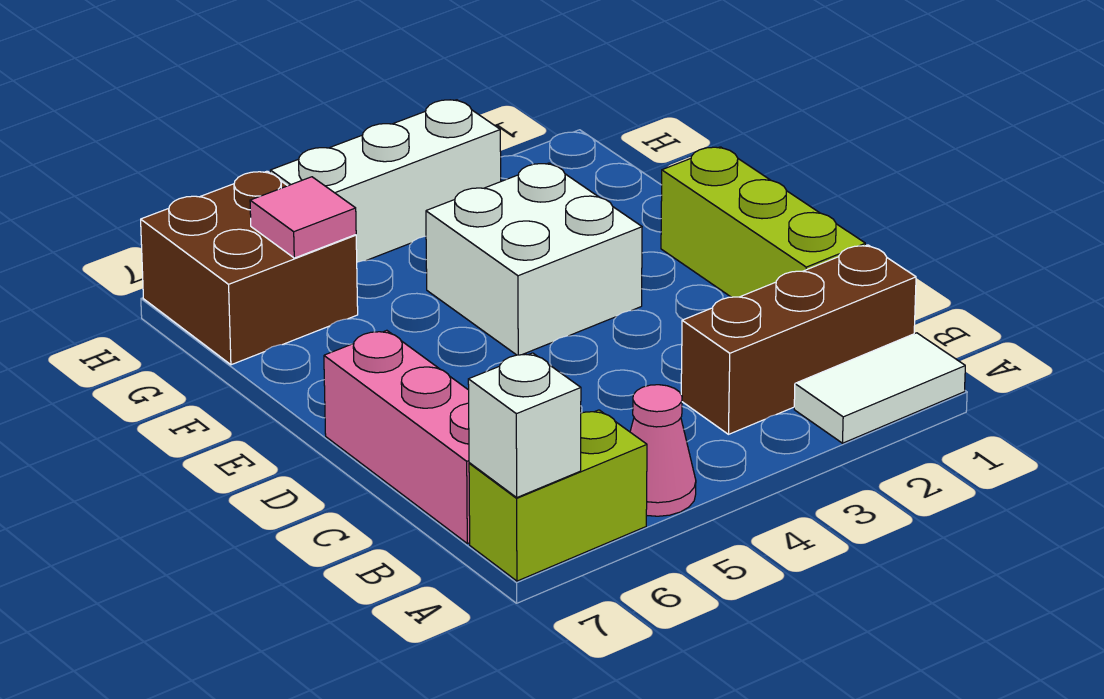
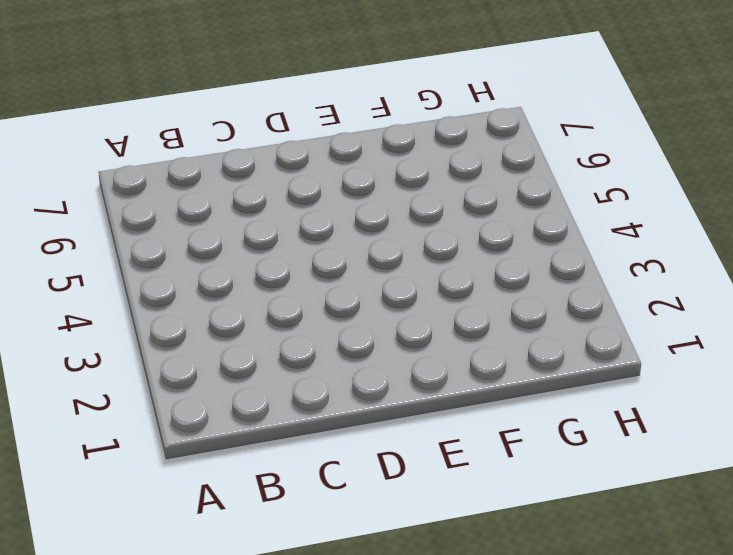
none -> white 1x2 tile [794,333,965,443]
none -> pink 1x1 cone [630,385,696,516]

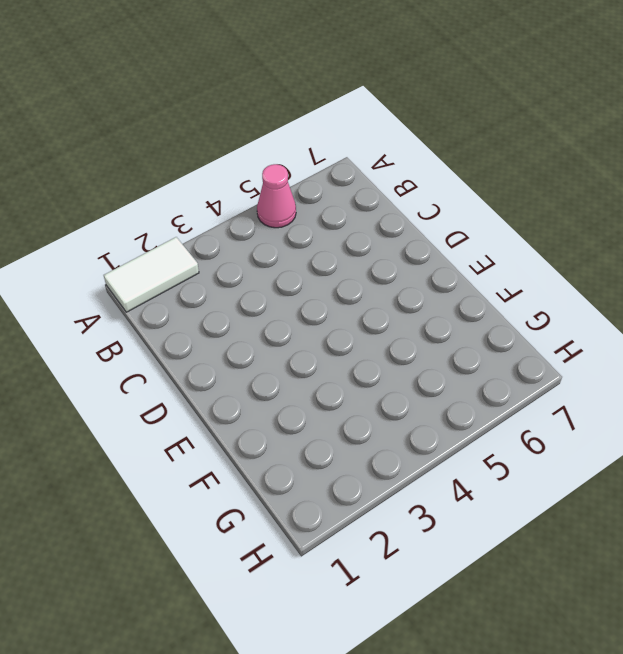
none -> lime 1x2 brick [469,410,647,581]
none -> brown 1x3 brick [681,245,916,434]

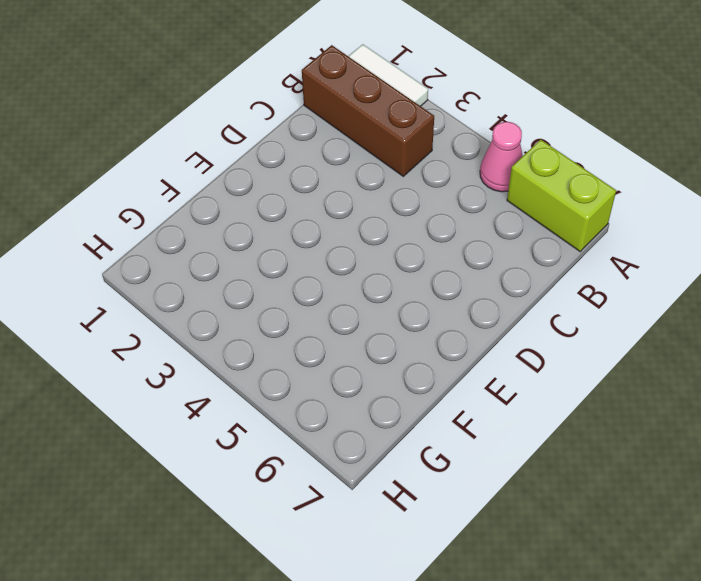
none -> pink 1x3 brick [324,330,470,544]
none -> lime 1x3 brick [661,147,865,297]

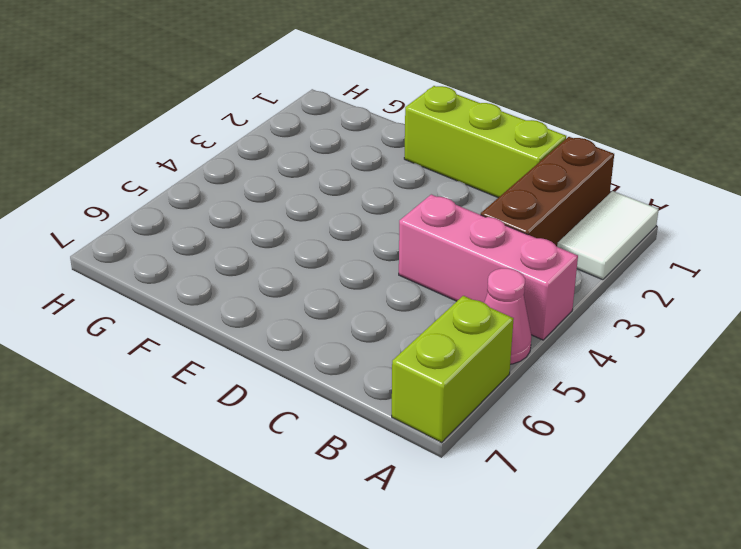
pink 1x3 brick [399,194,578,340] -> pink 1x3 brick moved to [324,330,470,544]
none -> white 2x2 brick [426,163,642,355]
none -> brown 2x2 brick [141,171,358,365]

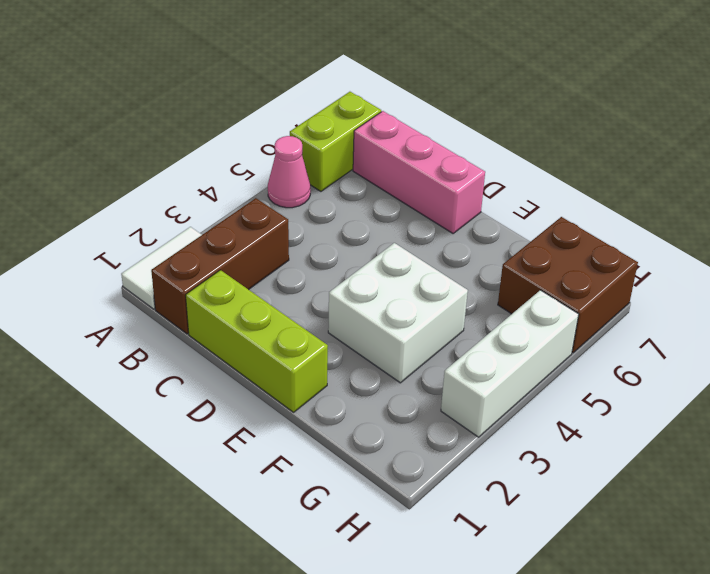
none -> white 1x1 brick [468,353,581,497]
none -> pink 1x1 tile [250,177,356,258]

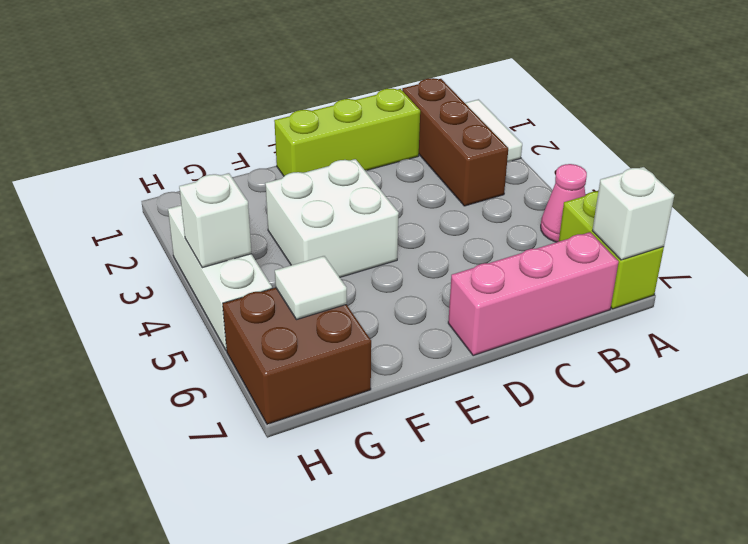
white 1x1 tile [275,256,347,320] -> pink 1x1 tile [250,177,356,258]
white 1x1 brick [179,173,252,268] -> none

